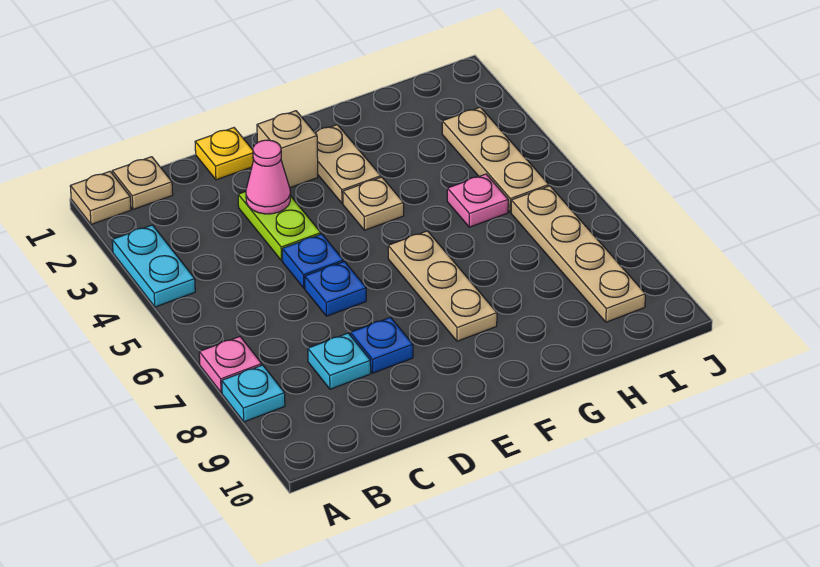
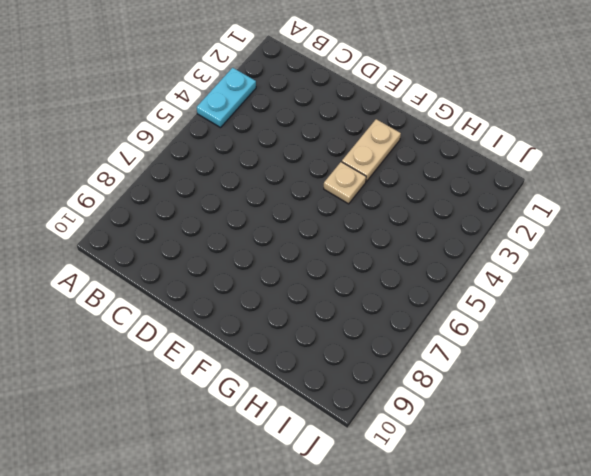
none -> tan 1x1 plate [70,172,131,224]
none -> pink 1x1 plate [199,337,262,393]
none -> cyan 1x1 plate [222,365,285,422]

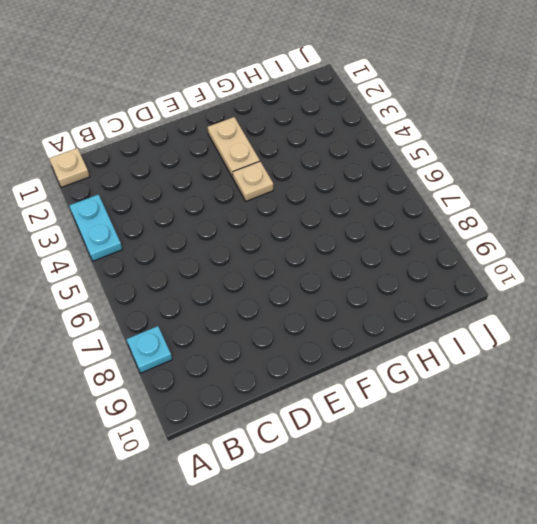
none -> pink 1x1 plate [199,337,262,393]
none -> tan 1x1 plate [112,157,173,209]
none -> cyan 1x1 plate [308,333,371,389]

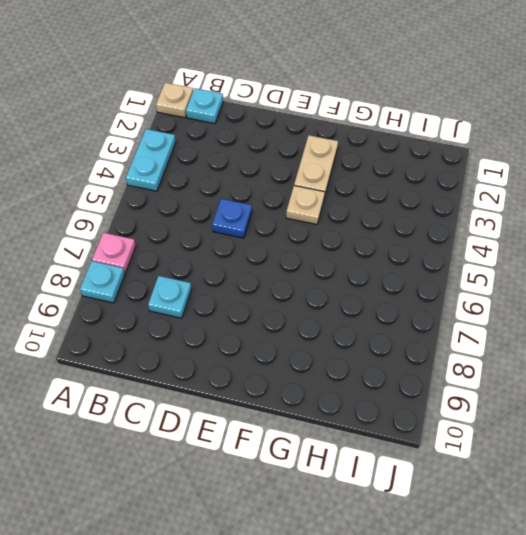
cyan 1x1 plate [186,88,223,124] -> tan 1x1 plate [112,157,173,209]
none -> yellow 1x1 plate [195,128,254,180]
none -> lime 1x2 plate [238,192,321,261]
none -> blue 1x1 plate [305,261,366,316]

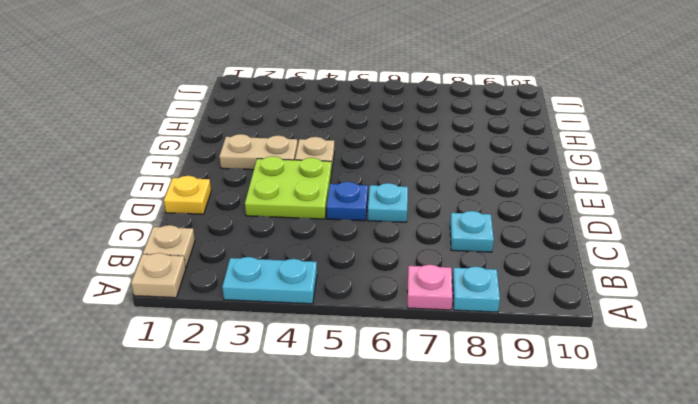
lime 2x2 plate [245,156,331,219] -> lime 1x2 plate [238,192,321,261]
cyan 1x1 plate [368,183,408,222] -> blue 1x1 plate [305,261,366,316]
none -> blue 1x1 plate [350,317,413,373]
none -> tan 1x1 brick [257,111,318,188]
none -> tan 1x3 plate [388,231,497,341]

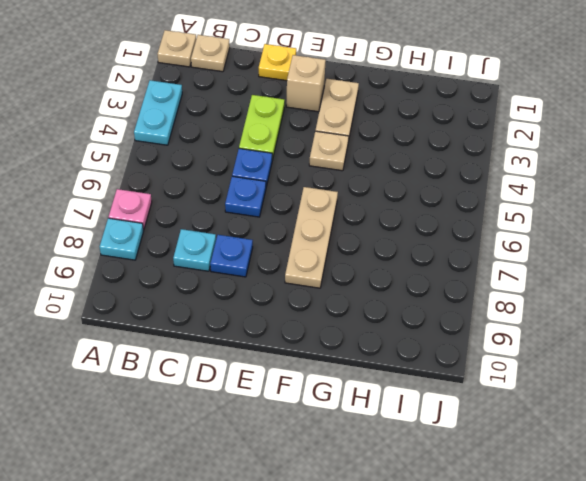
none -> pink 1x1 plate [447,174,508,227]
none -> tan 1x3 plate [442,107,549,212]
none -> tan 1x4 plate [511,186,645,322]

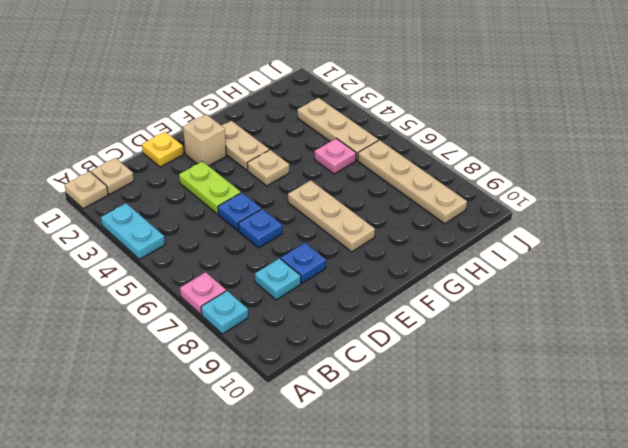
none -> pink 1x1 cone [246,140,290,214]

